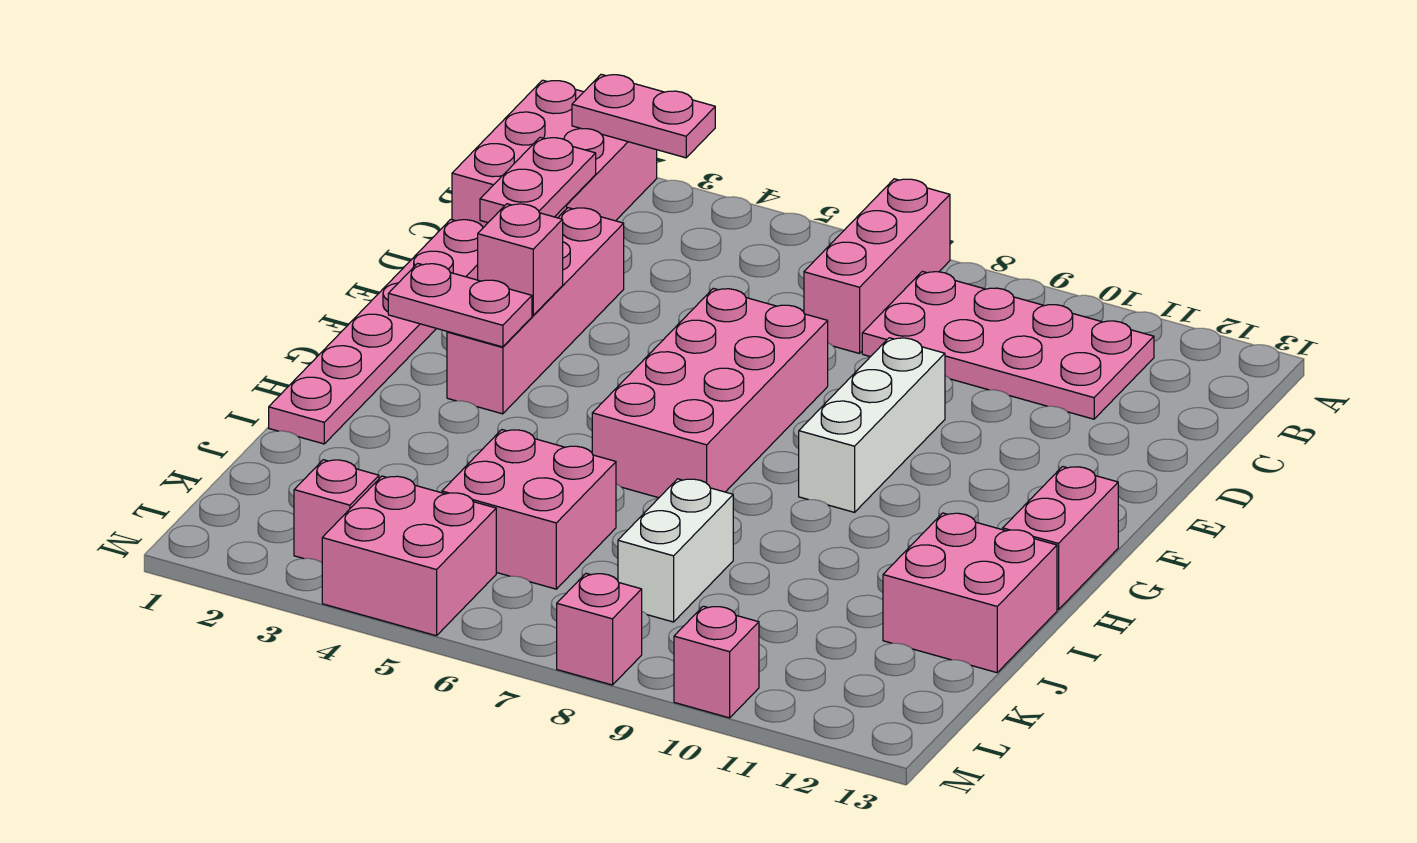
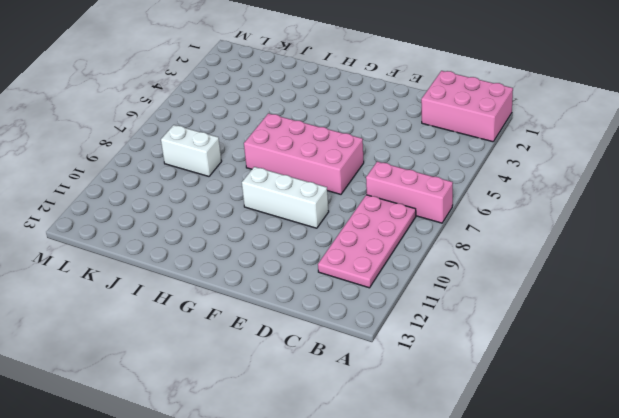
none -> pink 1x6 plate [269,219,483,444]
none -> pink 1x4 brick [447,208,624,414]
none -> pink 1x2 brick [1003,467,1118,610]

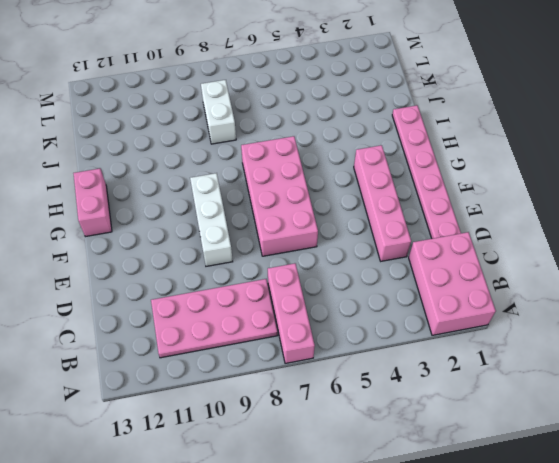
none -> pink 2x2 brick [883,513,1057,673]
none -> pink 2x2 brick [442,430,616,589]
none -> pink 1x1 brick [294,460,379,563]

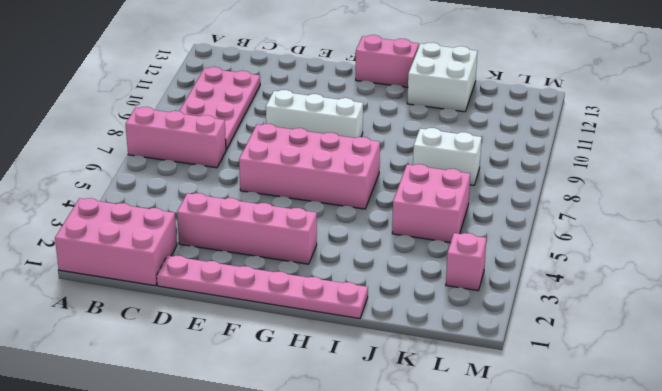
white 2x2 brick [407,43,477,112] -> pink 2x2 brick [883,513,1057,673]
none -> pink 2x2 brick [322,476,496,636]
none -> pink 1x1 brick [557,573,642,685]
none -> pink 1x1 brick [674,606,759,718]

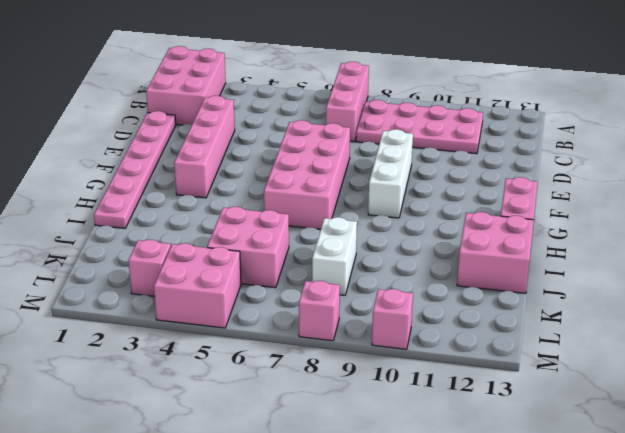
none -> pink 1x2 plate [572,74,715,158]
none -> pink 1x2 plate [480,137,596,222]
none -> pink 1x1 brick [478,204,563,315]

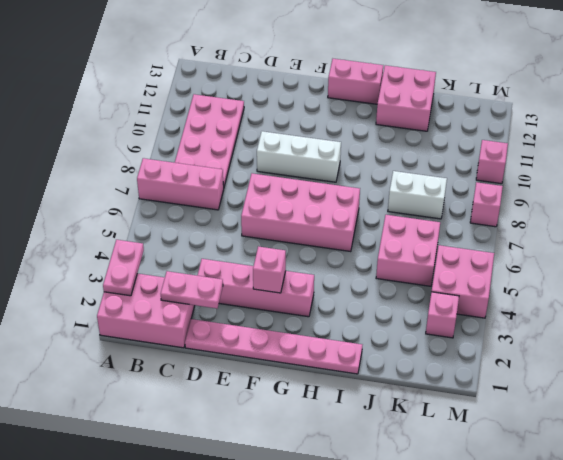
none -> pink 1x2 plate [388,263,532,347]

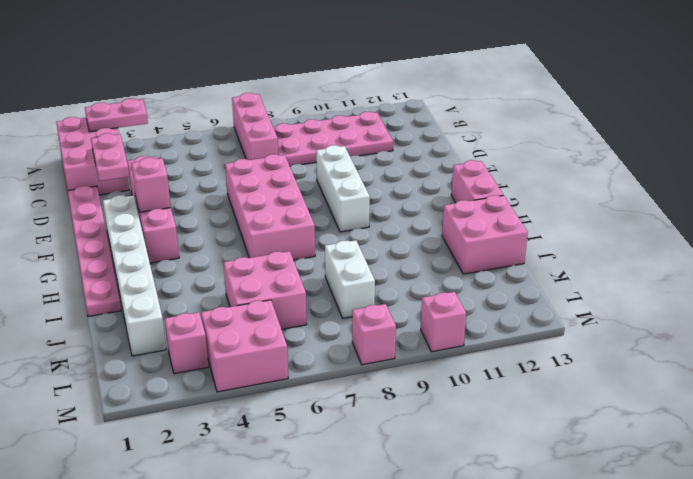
white 1x6 brick [103,195,166,356] -> none
none -> pink 1x2 plate [388,263,532,347]

